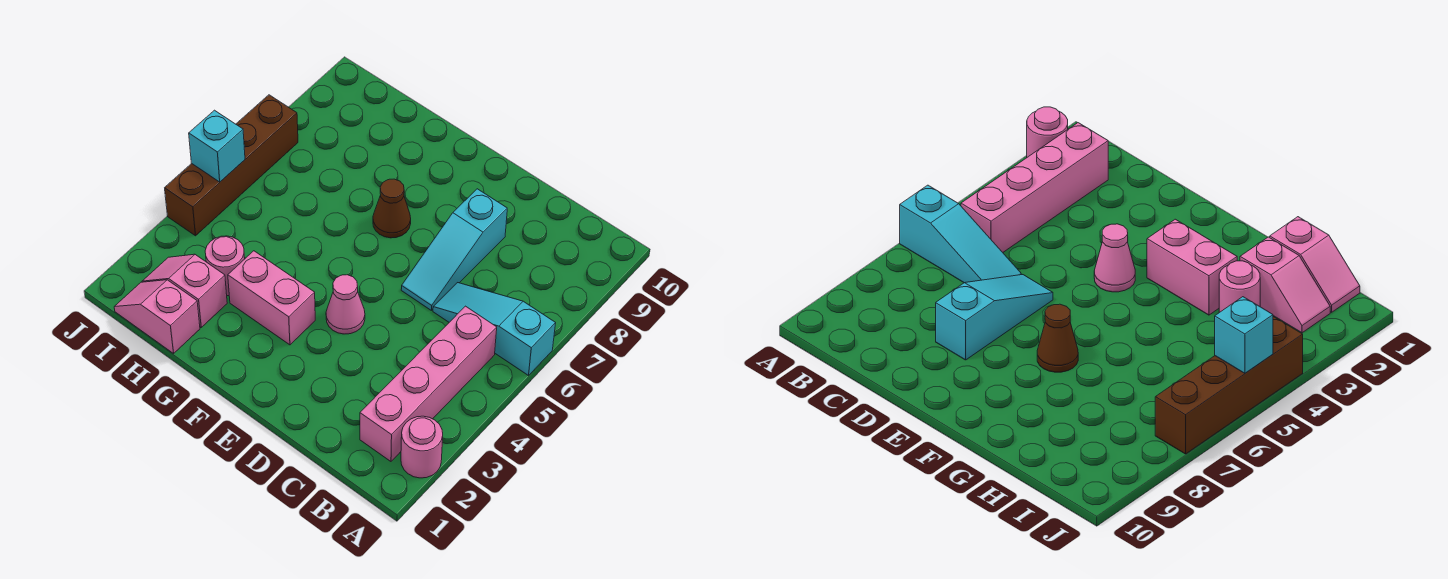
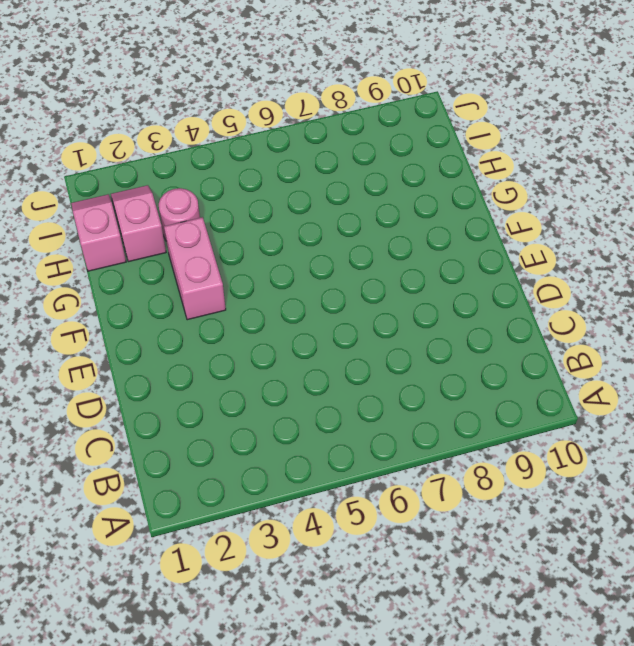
none -> pink 1x1 round brick [401,416,443,478]
none -> cyan 1x3 slope [433,283,556,376]
none -> pink 1x4 brick [360,306,497,461]

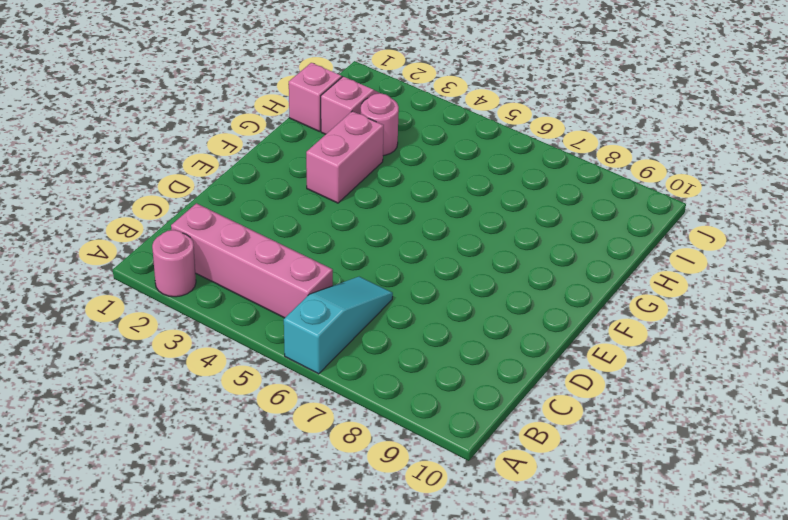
none -> cyan 1x3 slope [401,189,507,310]
none -> pink 1x1 cone [326,275,365,334]
none -> brown 1x1 cone [373,179,411,238]

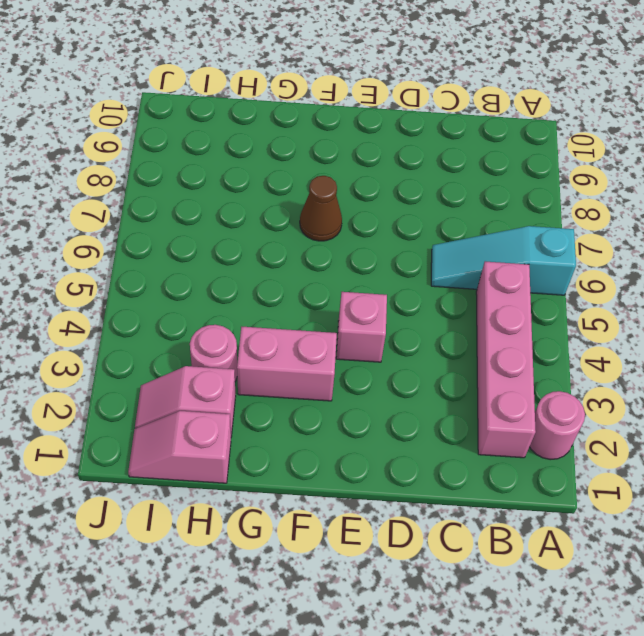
pink 1x1 brick [336,292,387,362] -> pink 1x1 cone [326,275,365,334]
none -> cyan 1x3 slope [401,189,507,310]
none -> brown 1x4 brick [165,95,298,236]
none -> cyan 1x1 brick [189,110,245,182]

